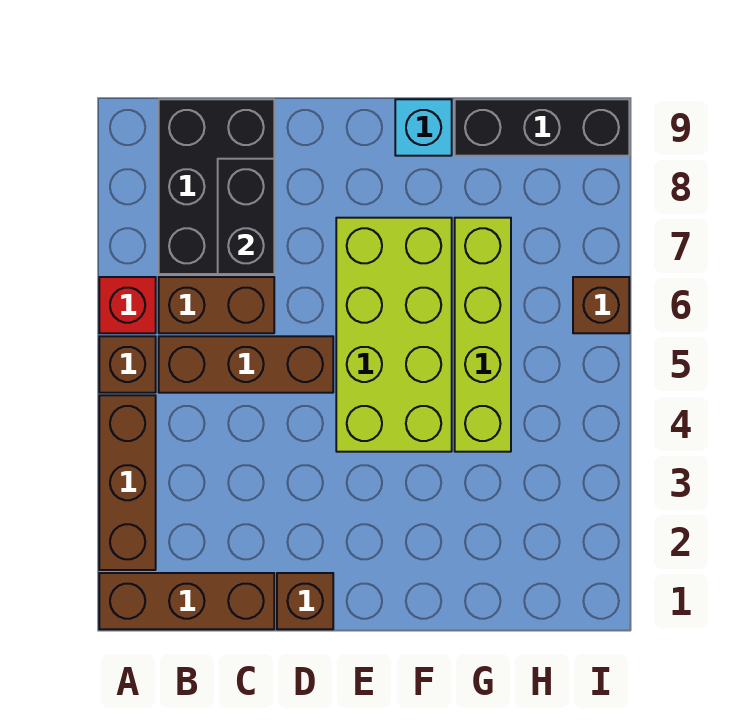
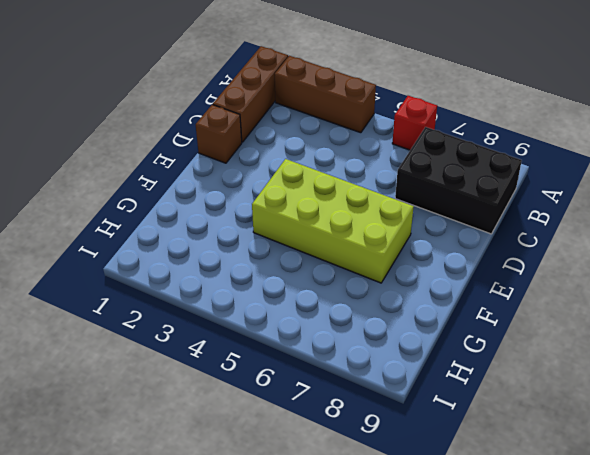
none -> brown 1x1 brick [99,336,156,393]
none -> brown 1x3 brick [159,336,333,393]
none -> brown 1x2 brick [159,277,274,333]

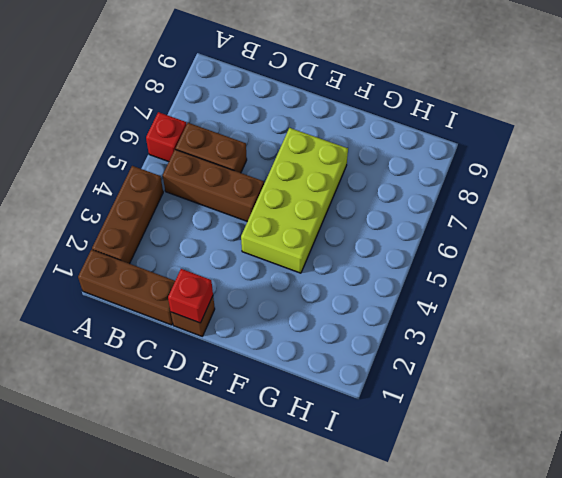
red 1x1 brick [168,269,213,323] -> none
none -> brown 1x1 brick [99,336,156,393]
none -> black 2x3 brick [159,99,274,274]
none -> cyan 1x1 brick [395,99,452,156]

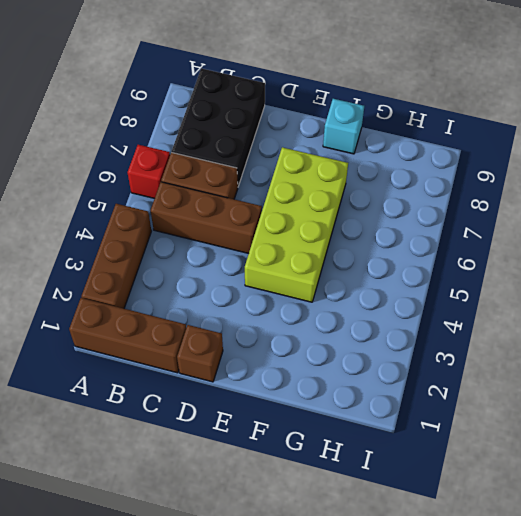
none -> brown 1x1 brick [99,336,156,393]
none -> lime 1x4 brick [455,218,511,452]
none -> black 1x3 brick [455,99,629,156]

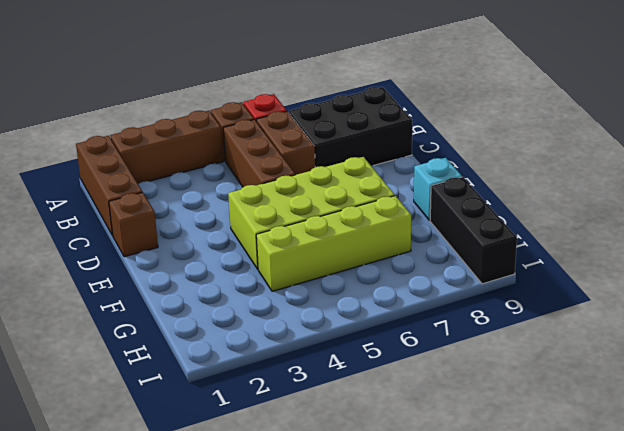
none -> brown 1x1 brick [573,277,629,333]
none -> black 1x2 brick [218,159,274,274]

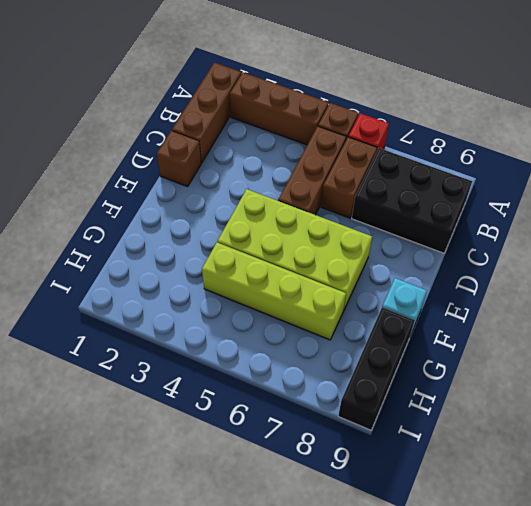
none -> brown 1x1 brick [573,277,629,333]
none -> black 1x2 brick [218,159,274,274]

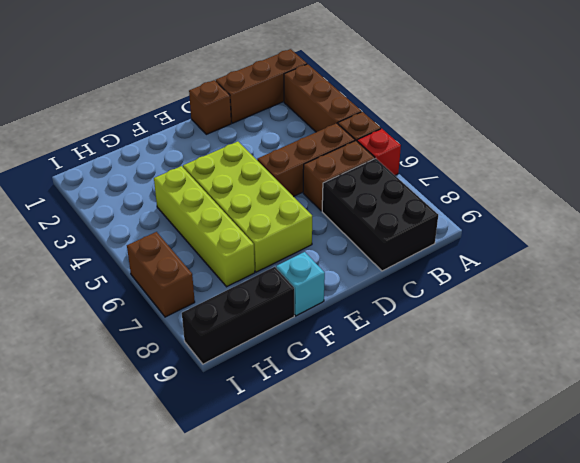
brown 1x2 brick [127,232,195,317] -> brown 1x1 brick [573,277,629,333]
none -> black 1x2 brick [218,159,274,274]

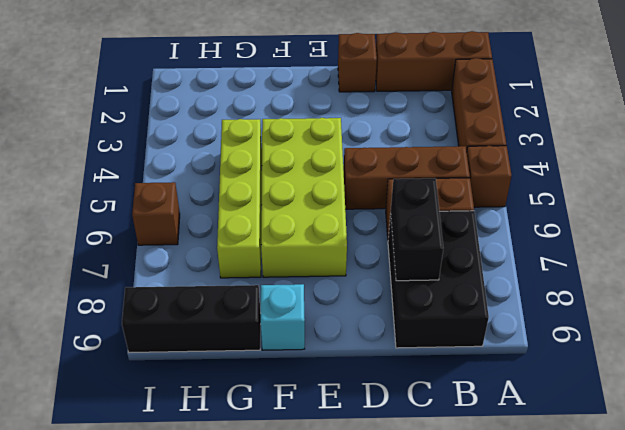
none -> red 1x1 brick [99,277,156,333]

